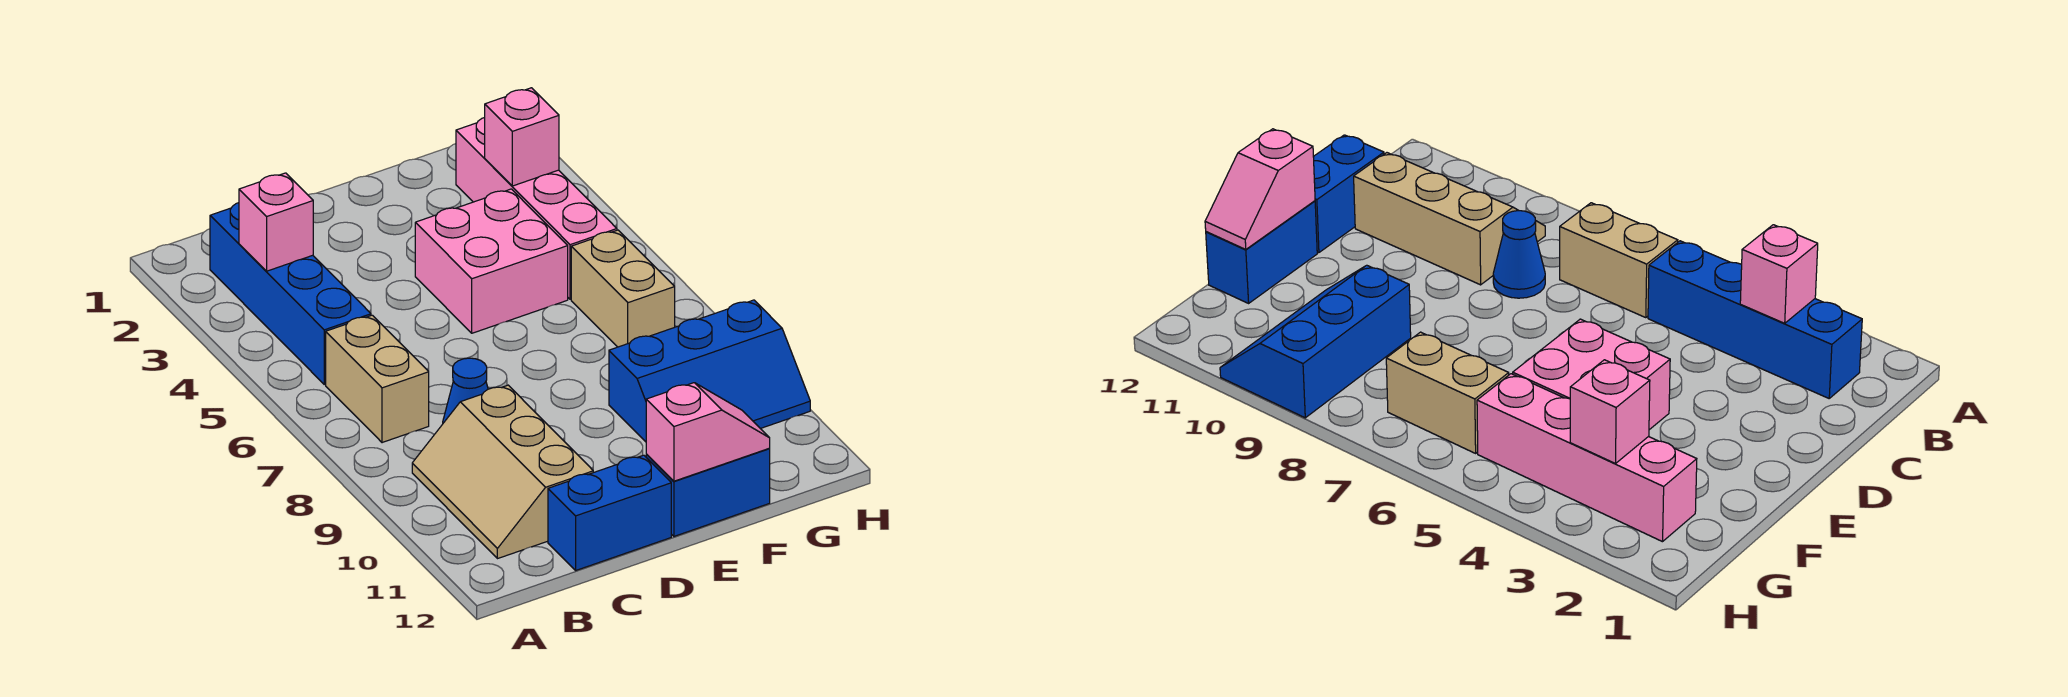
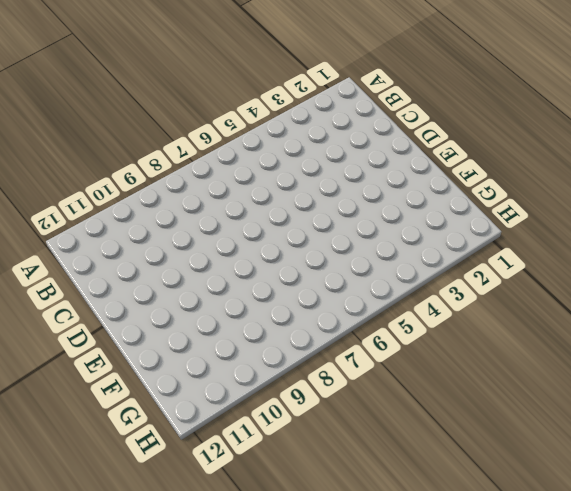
none -> blue 1x4 brick [210,203,371,384]
none -> tan 1x2 brick [326,315,429,443]
none -> tan 2x3 slope [412,385,593,559]

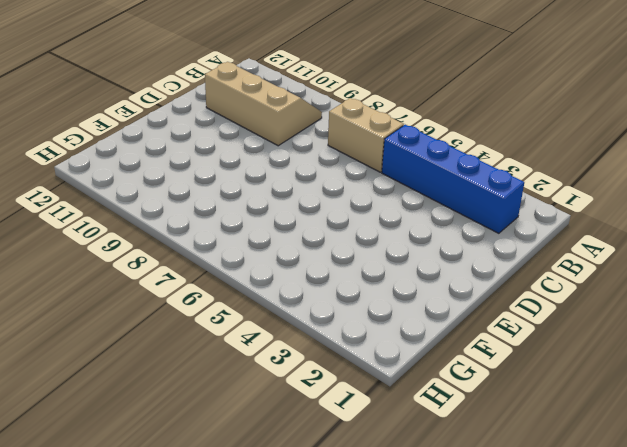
none -> blue 1x1 cone [443,358,488,423]
none -> blue 1x2 brick [548,455,671,570]
none -> pink 2x2 brick [415,189,568,333]

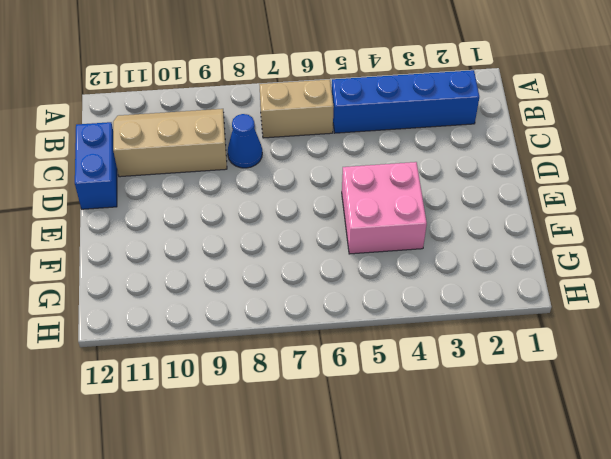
none -> blue 1x2 brick [646,448,770,536]
none -> blue 2x3 slope [609,300,810,442]
none -> pink 1x4 brick [456,118,617,299]

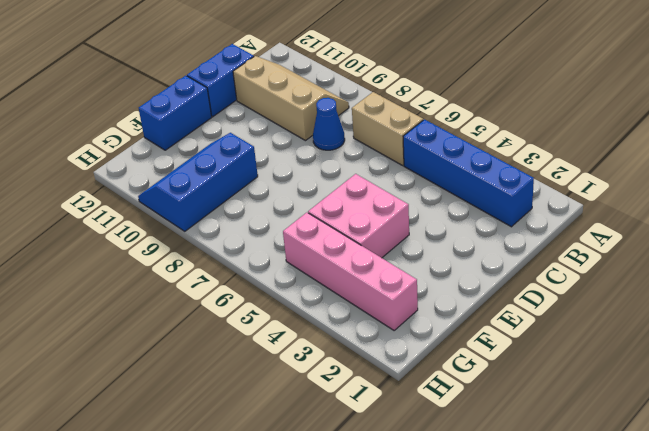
none -> tan 1x2 brick [571,230,675,347]
none -> pink 1x1 brick [239,173,313,271]
none -> pink 1x2 slope [646,383,770,481]

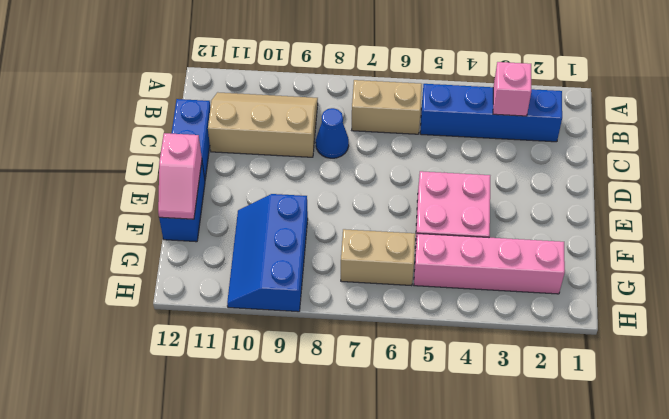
none -> pink 1x1 brick [485,88,559,186]

